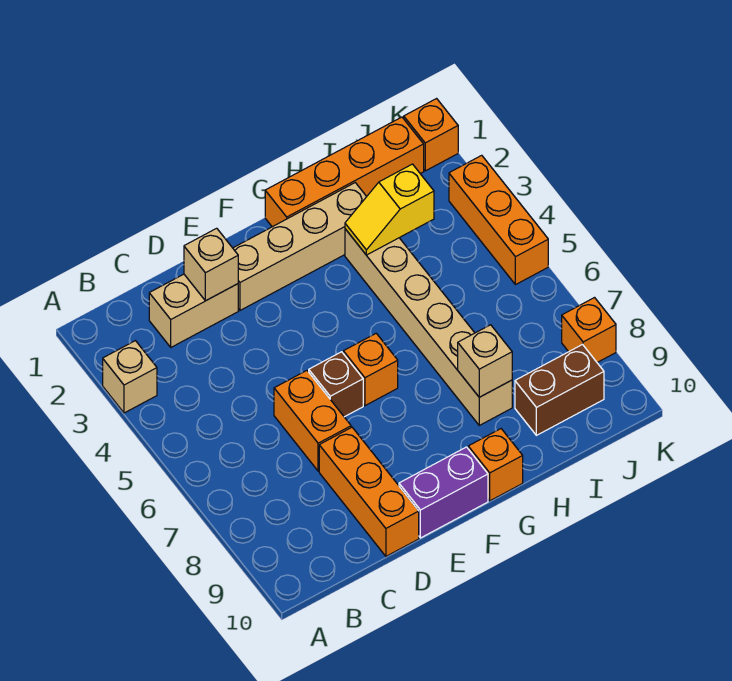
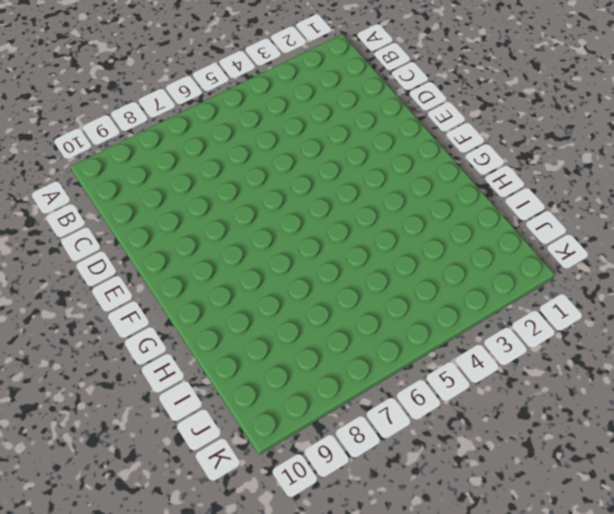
none -> tan 1x1 brick [103,341,157,413]
none -> tan 1x2 brick [149,274,238,347]
none -> orange 1x2 brick [274,371,351,471]

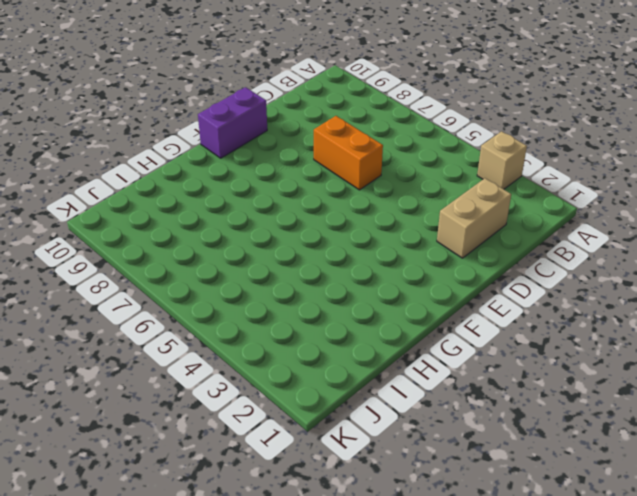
none -> orange 1x3 brick [319,427,419,556]
none -> tan 1x4 brick [233,183,367,310]
none -> brown 1x1 brick [309,352,363,417]

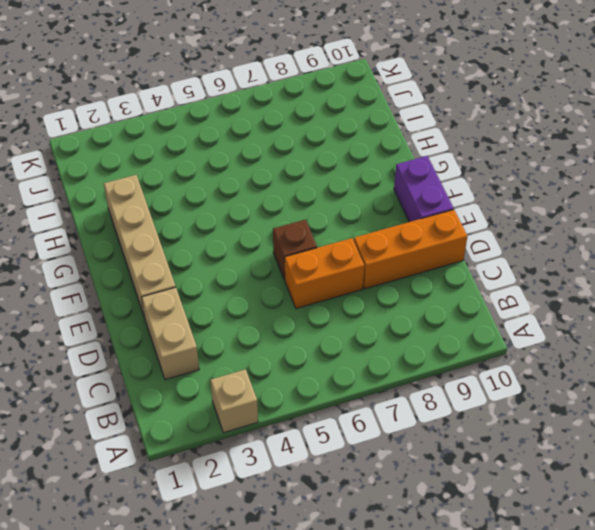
none -> orange 1x1 brick [343,333,398,406]
none -> orange 1x4 brick [265,117,424,227]
none -> orange 1x1 brick [468,429,523,501]

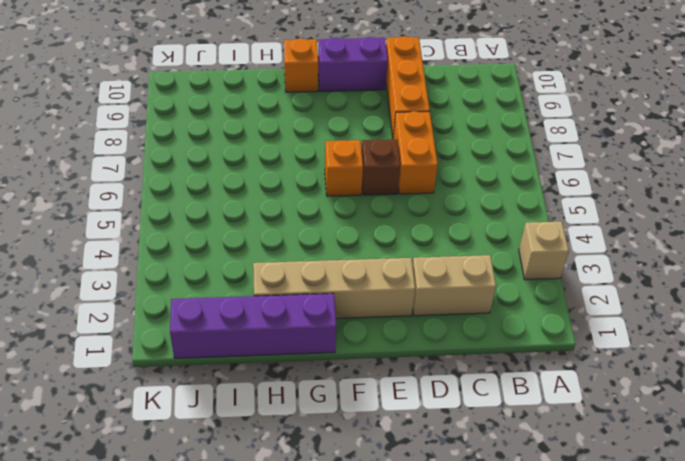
purple 1x4 brick [170,293,336,358] -> orange 1x4 brick [265,117,424,227]
none -> tan 1x6 brick [345,229,512,425]
none -> brown 1x2 brick [515,345,604,435]
none -> orange 1x1 brick [404,99,458,171]

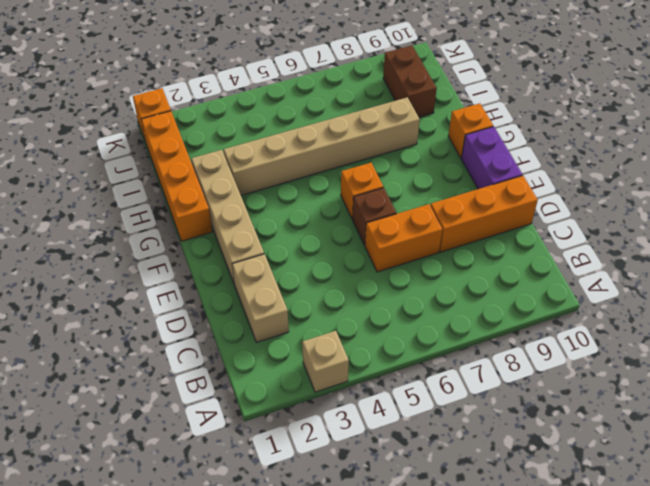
none -> orange 1x3 brick [449,155,548,285]
none -> orange 1x1 brick [562,298,616,362]
none -> tan 1x1 brick [184,228,238,301]

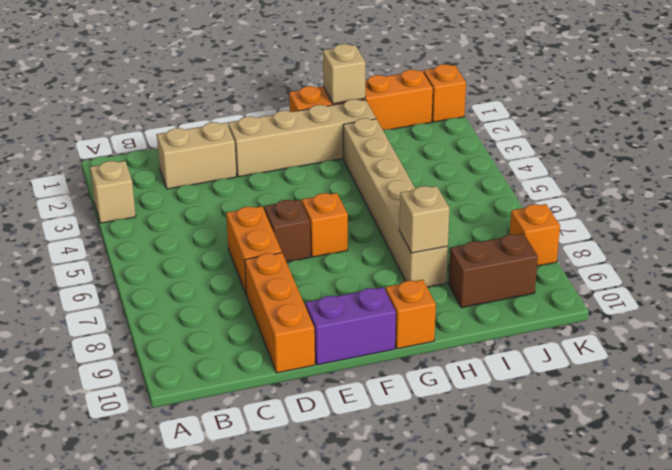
tan 1x1 brick [323,44,365,104] -> tan 1x1 brick moved to [184,228,238,301]
none -> orange 1x3 brick [449,155,548,285]
none -> yellow 1x2 slope [345,164,434,255]

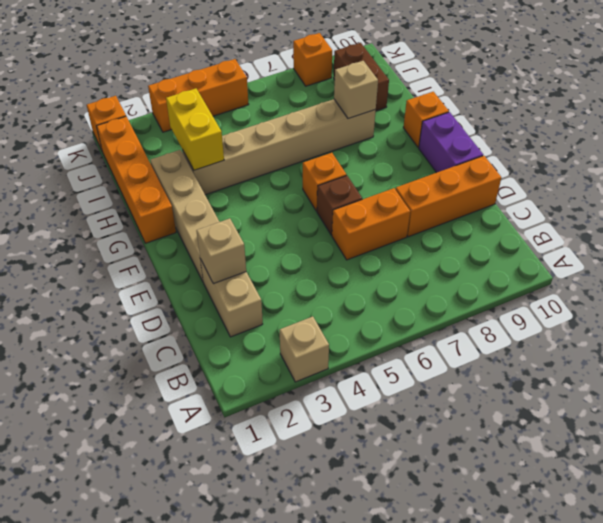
yellow 1x2 brick [166,89,224,170] -> yellow 1x2 slope [345,164,434,255]

